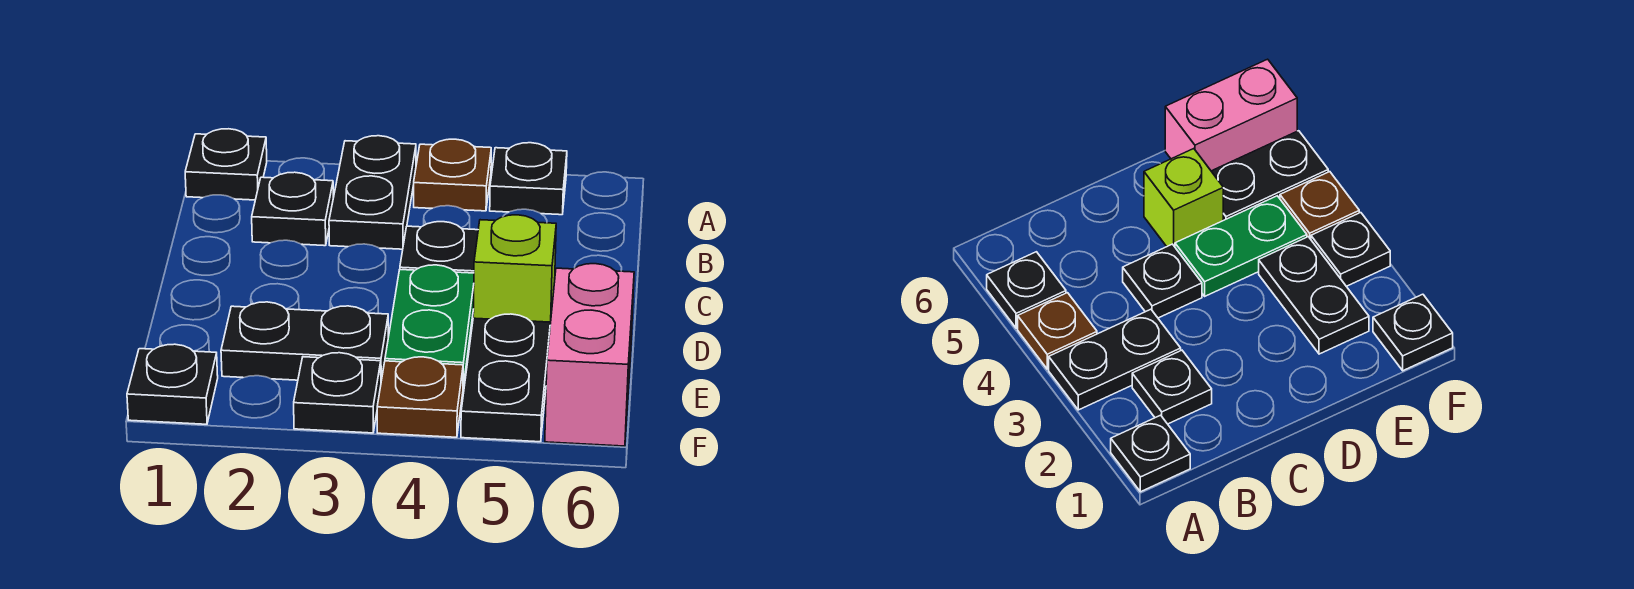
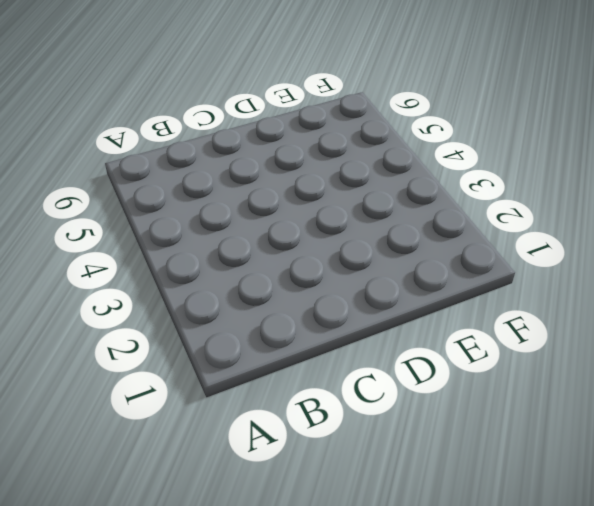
none -> black 1x1 plate [185,129,267,200]
none -> black 1x2 plate [329,136,416,249]
none -> brown 1x1 plate [414,139,491,211]

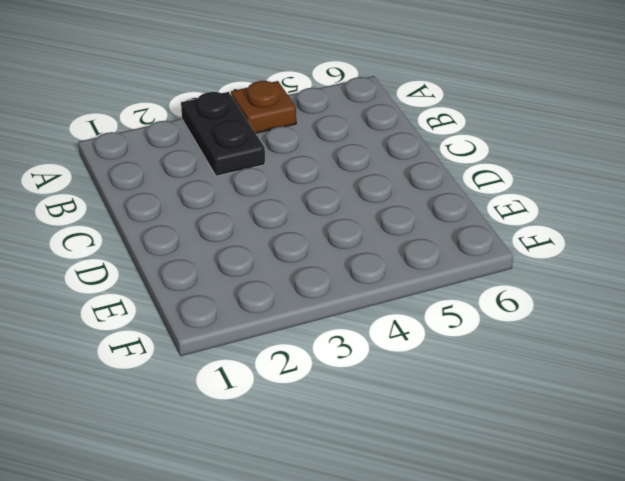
none -> black 1x1 plate [185,129,267,200]
none -> black 1x1 plate [490,143,567,215]
none -> black 1x1 plate [252,172,333,246]

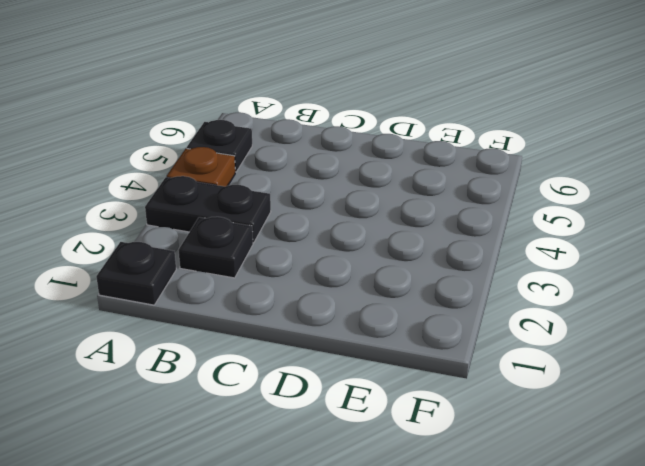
none -> black 1x1 plate [400,222,478,273]
none -> green 1x2 plate [385,265,474,386]
none -> lime 1x1 brick [473,215,556,324]

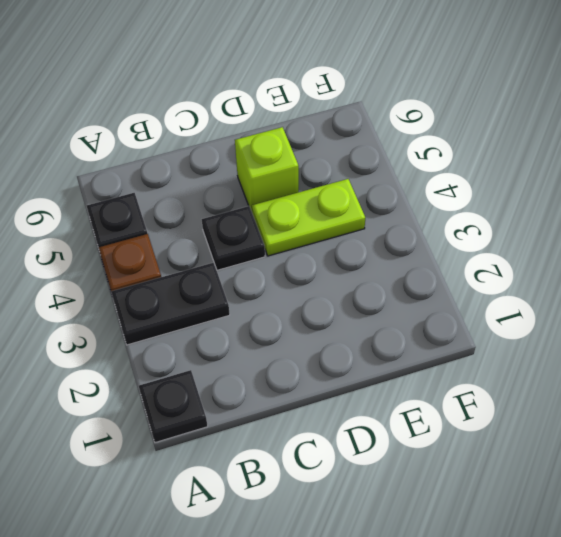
lime 1x2 plate [252,179,365,256] -> green 1x2 plate [385,265,474,386]
none -> black 1x1 plate [252,172,333,246]
none -> black 1x2 plate [221,302,388,380]
none -> black 1x2 plate [461,314,550,442]

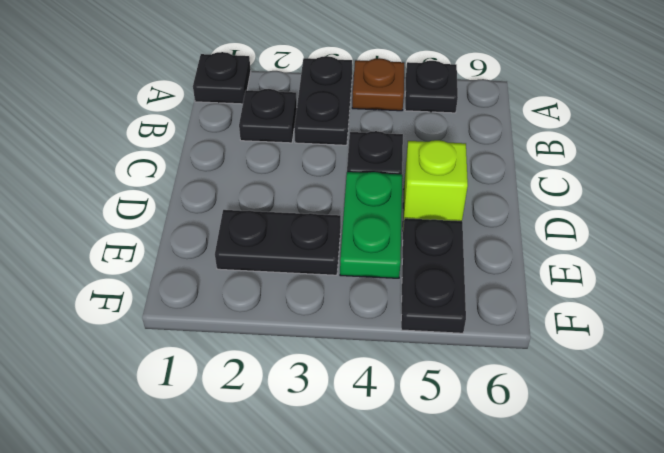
none -> pink 1x2 brick [545,264,634,446]
none -> black 1x1 plate [127,344,218,424]
none -> black 1x1 plate [294,353,381,433]

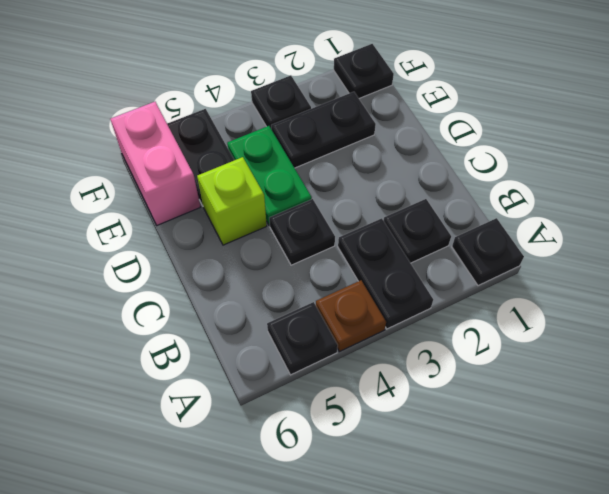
none -> brown 1x1 plate [377,357,463,437]

